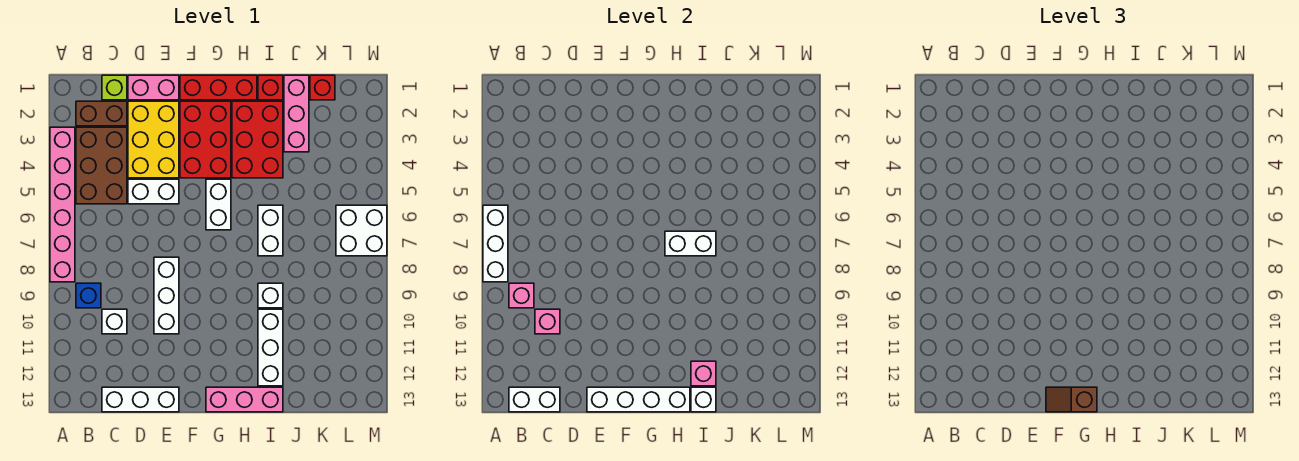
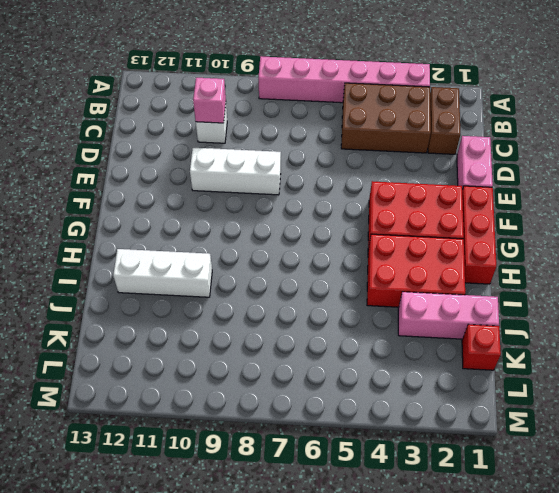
none -> blue 1x1 brick [76,283,101,308]
none -> lime 1x1 brick [102,75,127,100]
none -> white 1x3 brick [102,387,179,412]
none -> yellow 2x3 brick [128,101,179,178]

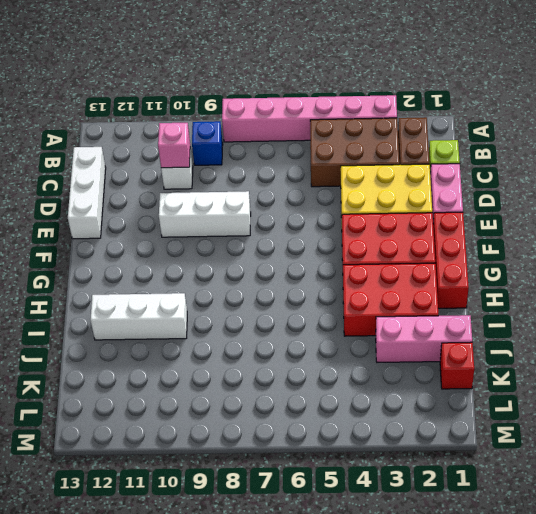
none -> white 1x2 brick [128,179,179,204]
none -> white 1x2 brick [206,179,231,230]
none -> pink 1x3 brick [206,387,283,412]
none -> red 1x1 brick [258,75,283,100]

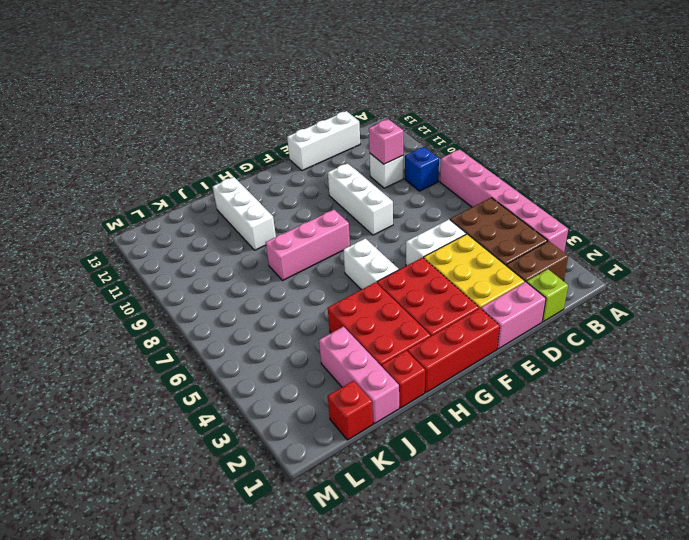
pink 1x3 brick [266,210,350,280] -> pink 1x3 brick moved to [206,387,283,412]
none -> white 1x2 brick [258,205,283,256]
none -> white 1x1 brick [258,283,283,308]
none -> white 2x2 brick [336,205,387,256]
none -> white 1x3 brick [483,205,508,282]

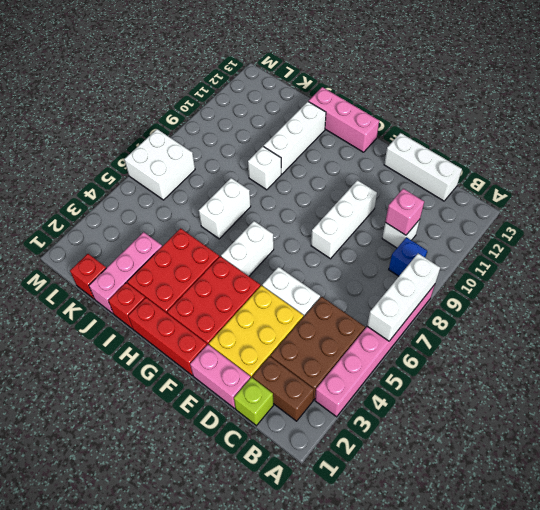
none -> pink 1x1 brick [509,283,534,308]
none -> white 1x2 brick [509,387,560,412]
none -> white 1x4 brick [587,387,690,412]
none -> white 1x2 brick [665,231,716,256]

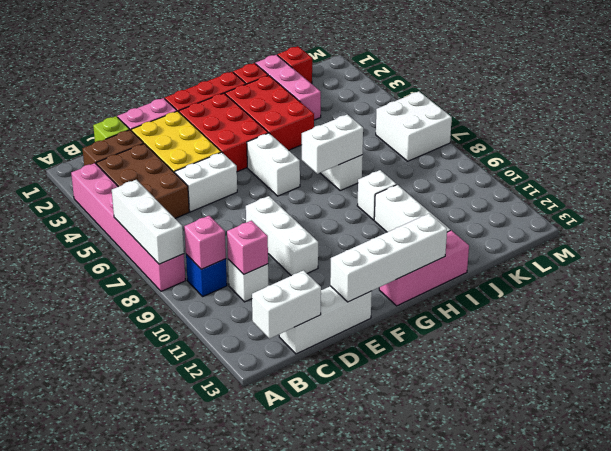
none -> pink 1x1 brick [691,361,716,386]
none -> white 1x1 brick [691,387,716,412]
none -> brown 1x2 slope [1046,387,1097,412]

